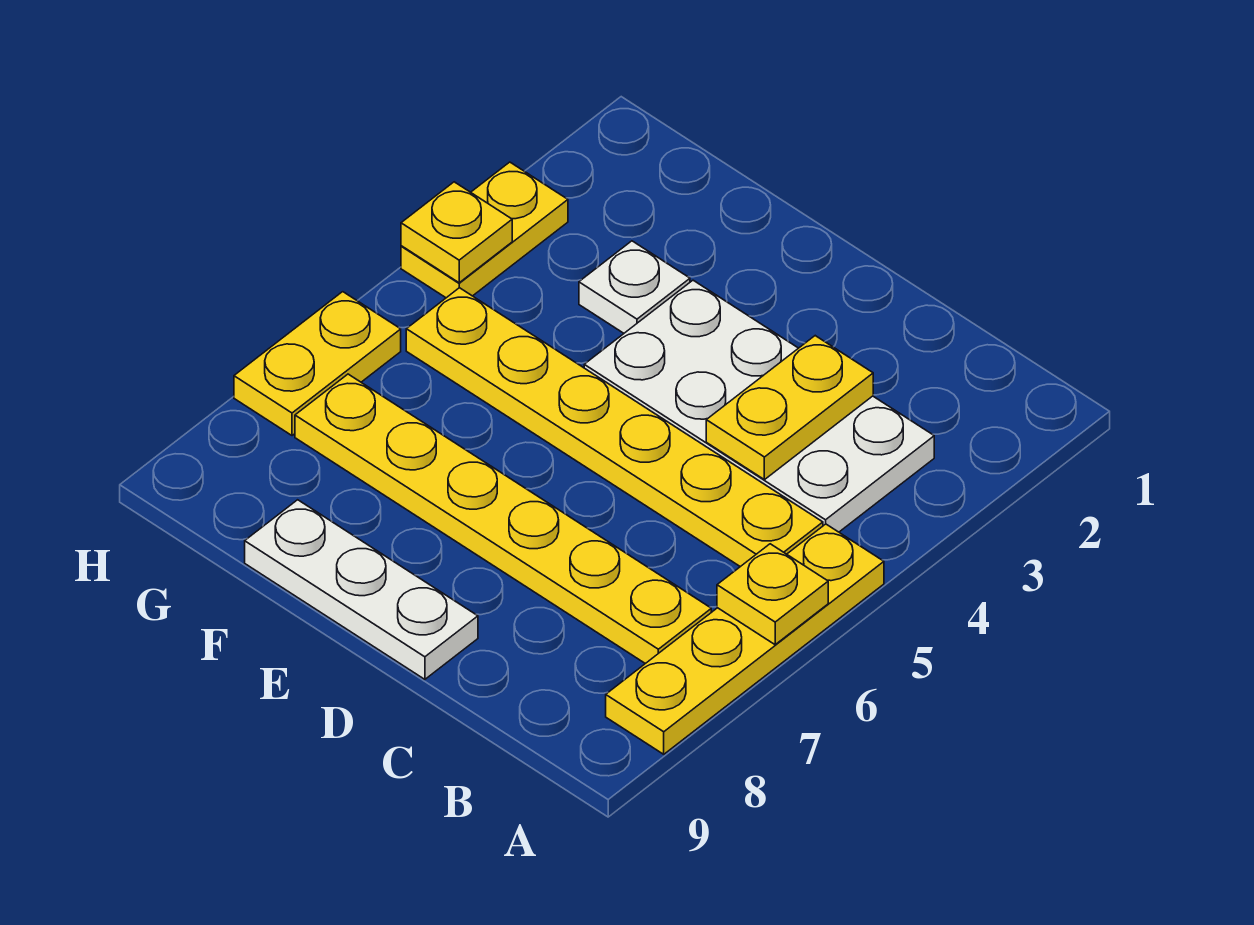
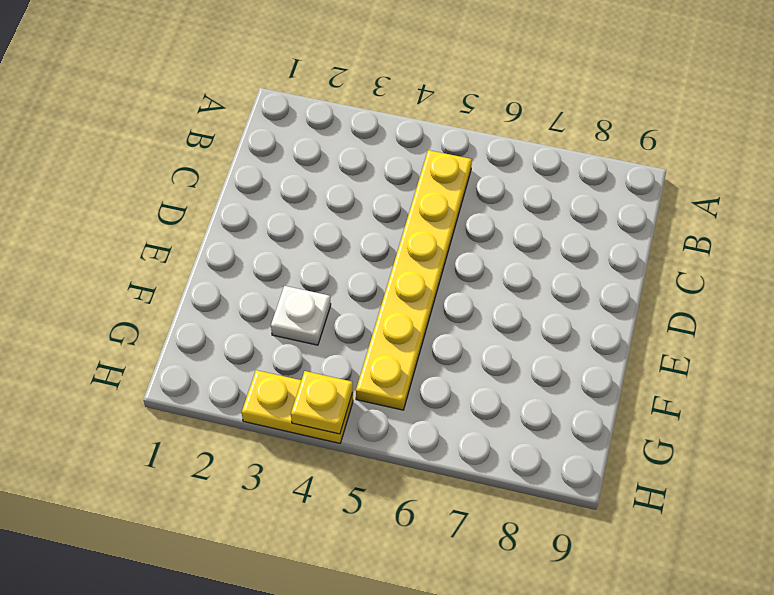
none -> yellow 1x4 plate [606,524,884,754]
none -> white 2x4 plate [584,280,934,532]

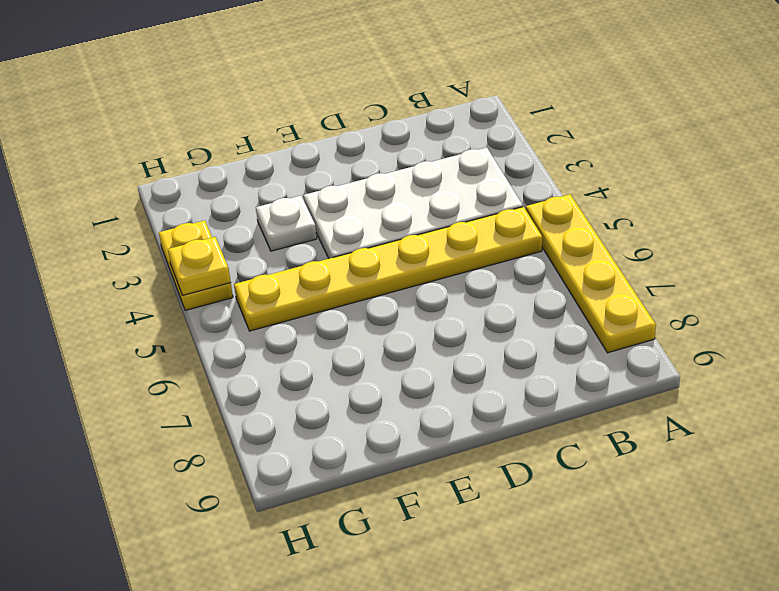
none -> yellow 1x6 plate [295,374,711,664]
none -> white 1x3 plate [245,500,478,679]

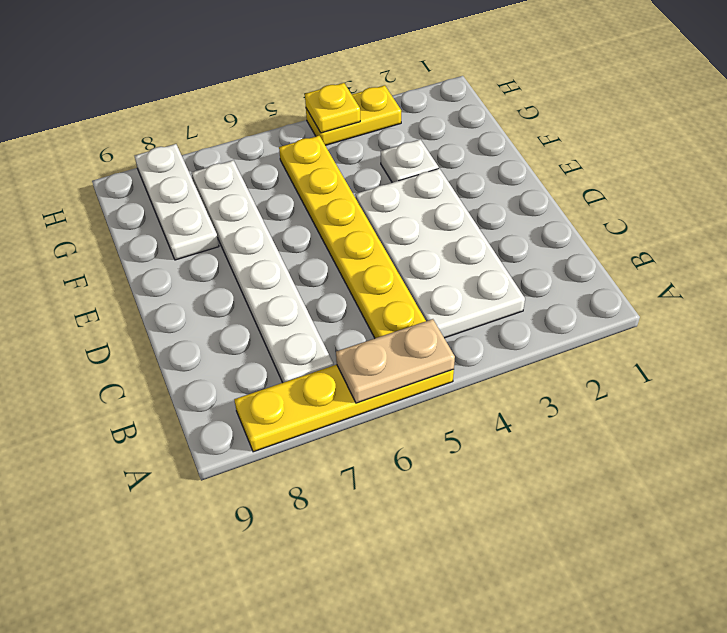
tan 1x2 plate [336,319,455,403] -> yellow 1x1 plate [717,544,828,645]
white 1x6 plate [192,160,333,383] -> yellow 1x6 plate [295,374,711,664]
white 1x3 plate [135,144,219,260] -> white 1x3 plate moved to [245,500,478,679]
none -> yellow 1x2 plate [234,292,401,436]
none -> yellow 1x2 plate [706,336,873,480]

